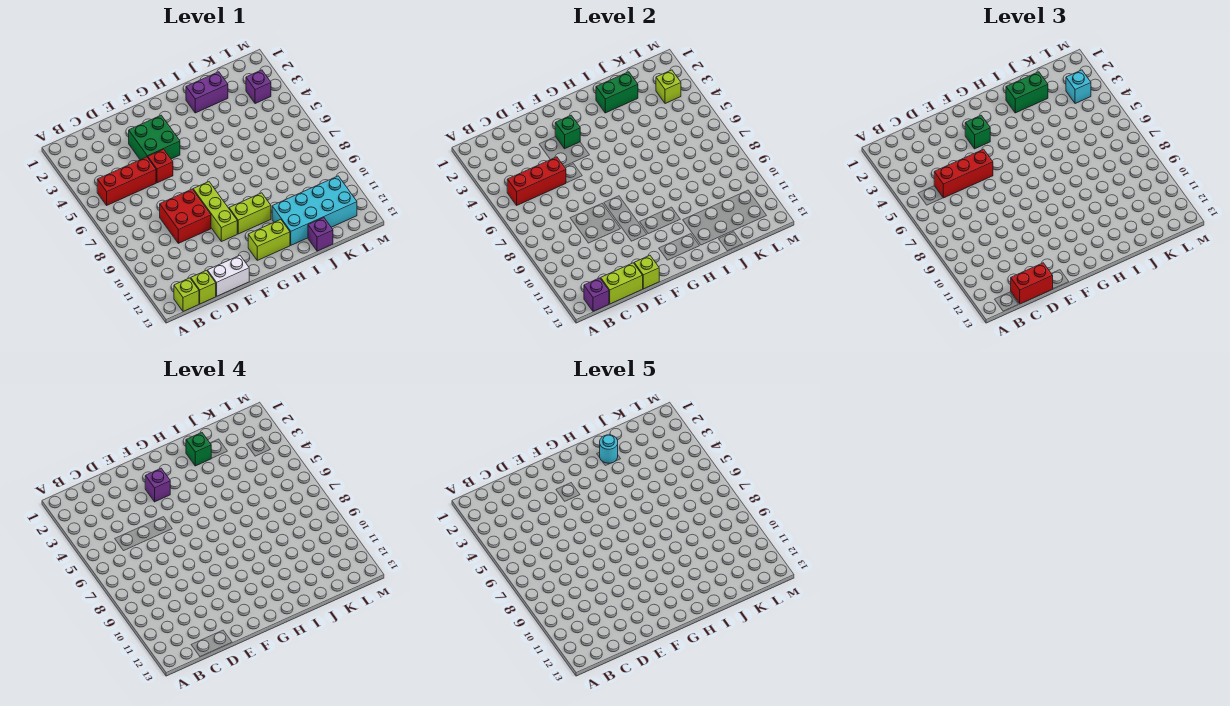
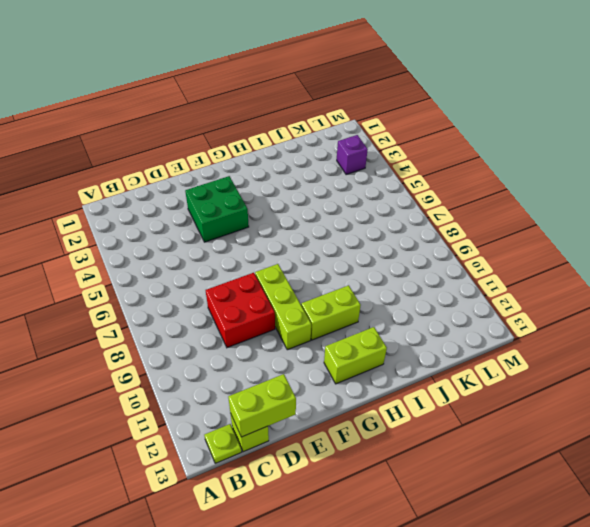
lime 1x1 plate [204,424,241,463] -> lime 1x1 brick [174,278,199,311]
none -> red 1x3 brick [97,157,156,205]
none -> white 1x2 brick [207,255,249,296]
none -> red 1x1 brick [148,149,173,183]

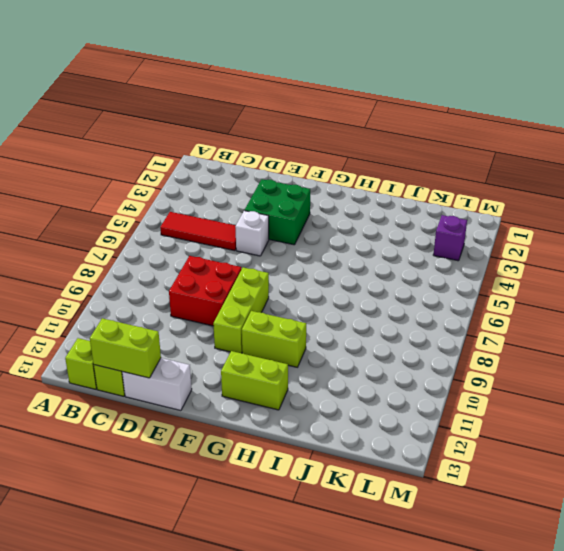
red 1x3 tile [160,212,236,251] -> red 1x3 brick [97,157,156,205]
white 1x1 brick [235,211,269,256] -> red 1x1 brick [148,149,173,183]
none -> purple 1x2 brick [186,72,228,113]
none -> cyan 2x4 brick [272,176,357,245]
none -> purple 1x1 brick [308,218,333,251]

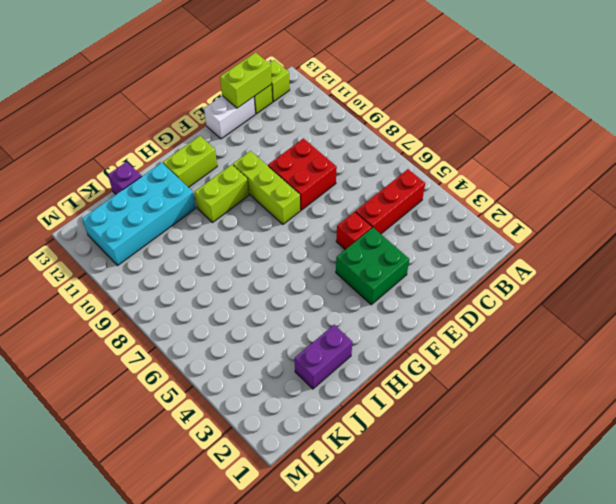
none -> purple 1x1 brick [246,70,271,104]
none -> red 1x3 brick [507,157,566,205]
none -> purple 1x1 brick [584,278,609,311]

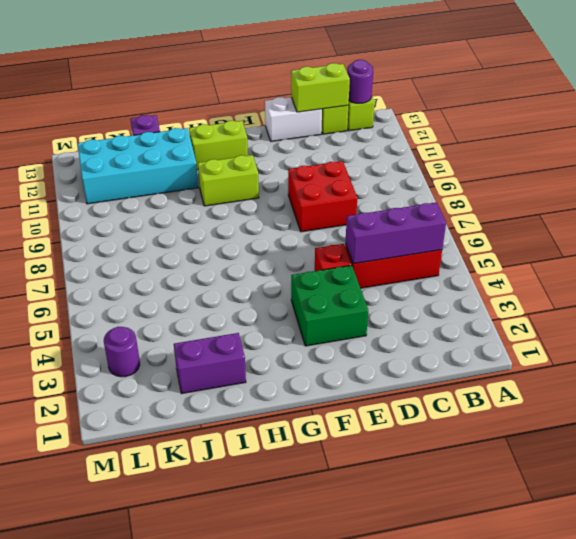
purple 1x3 brick [345,202,446,264] -> red 1x3 brick [507,157,566,205]
purple 1x1 round brick [347,60,373,103] -> purple 1x1 brick [584,278,609,311]
purple 1x1 round brick [104,327,140,377] -> purple 1x1 brick [246,70,271,104]
none -> lime 1x3 brick [193,182,237,242]
none -> lime 1x1 brick [634,255,659,289]
none -> green 1x1 brick [555,115,580,149]

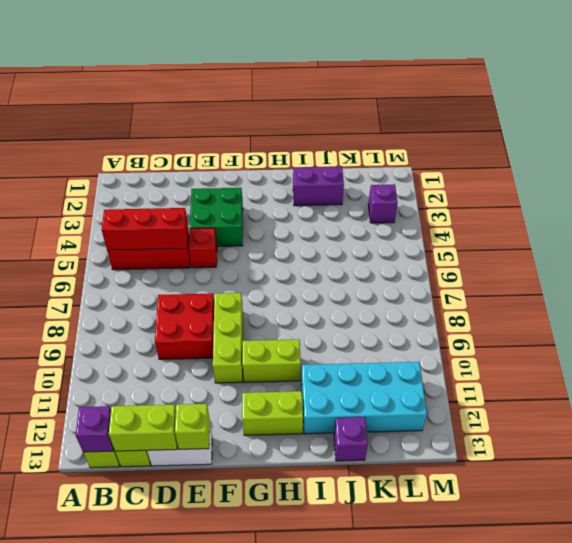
none -> green 1x1 brick [555,115,580,149]
none -> green 1x2 brick [596,72,638,113]
none -> lime 1x1 brick [656,70,681,104]

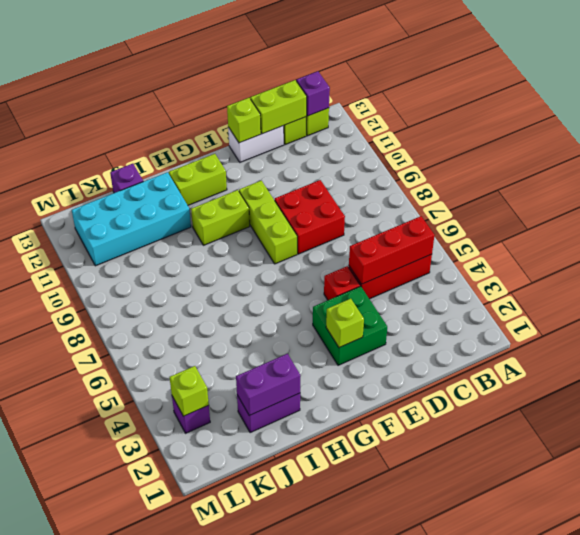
lime 1x1 brick [326,299,364,348] -> green 1x1 brick [555,115,580,149]
purple 1x2 brick [236,354,300,416] -> green 1x2 brick [596,72,638,113]
none -> red 1x3 brick [934,149,993,198]
none -> red 1x2 brick [1011,263,1053,304]
none -> green 1x1 brick [965,115,990,149]

